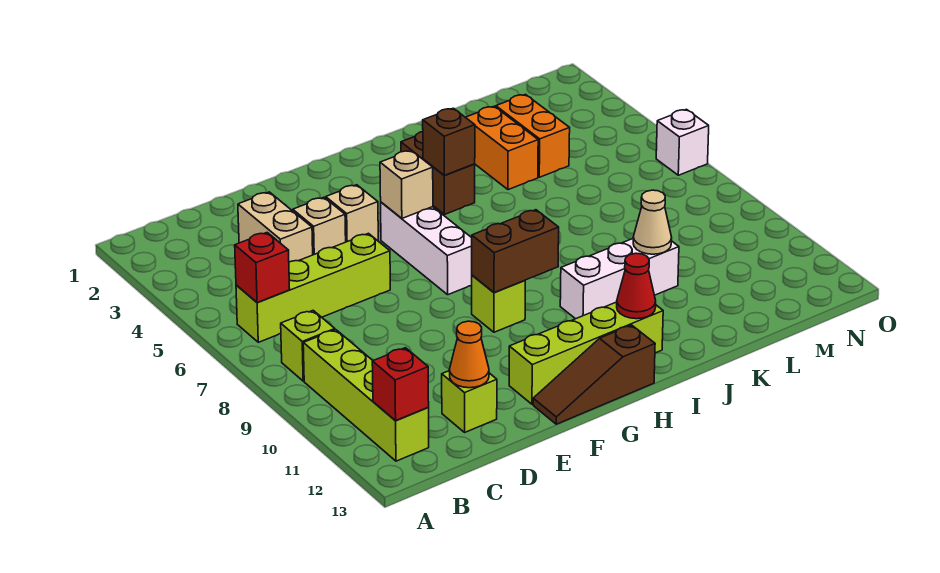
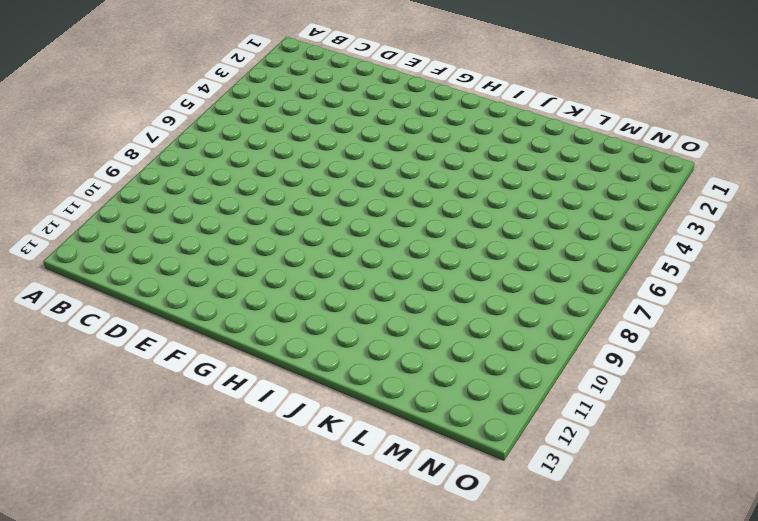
none -> lime 1x4 brick [236,233,390,342]
none -> lime 1x1 brick [281,311,335,381]
none -> lime 1x4 brick [303,330,429,461]

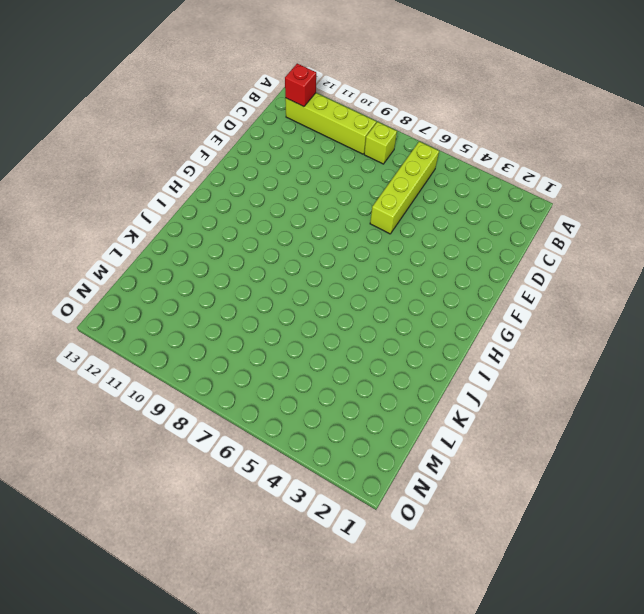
none -> tan 1x2 brick [238,192,313,262]
none -> lime 1x1 brick [442,371,497,432]
none -> tan 1x1 brick [293,197,346,255]

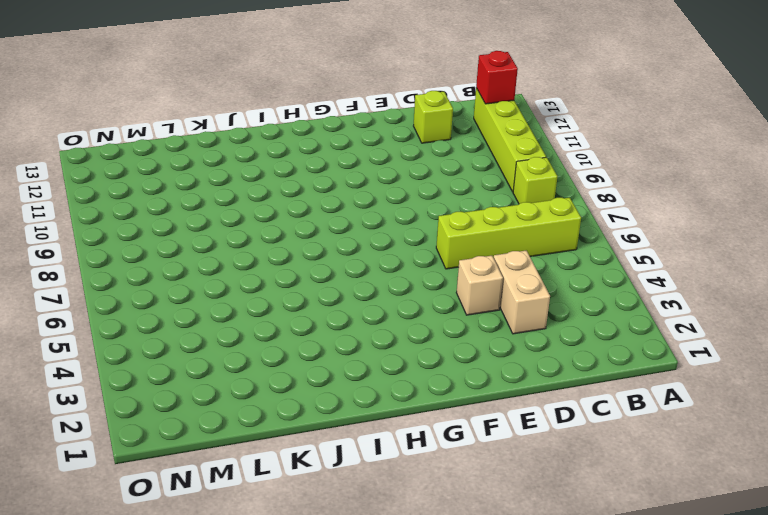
none -> tan 1x1 brick [326,185,378,242]
none -> lime 1x4 brick [509,302,663,404]
none -> brown 1x3 slope [533,325,655,424]

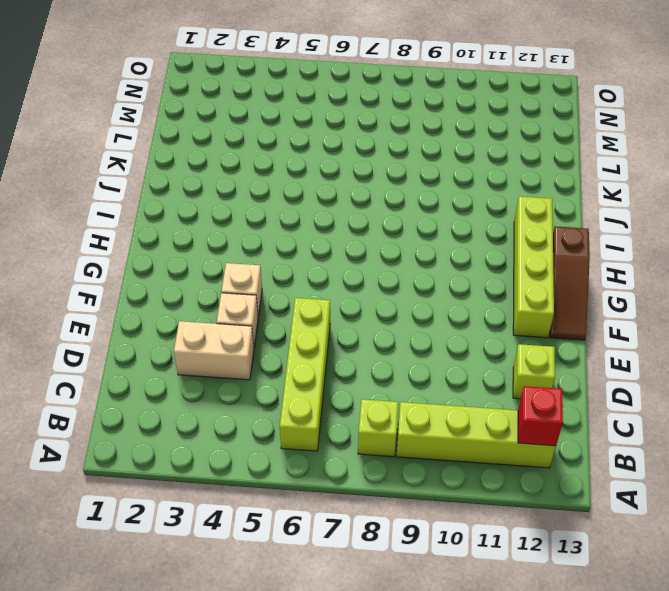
none -> white 1x3 brick [381,202,472,295]
none -> lime 1x1 brick [471,275,525,332]
none -> brown 1x2 brick [401,132,475,215]

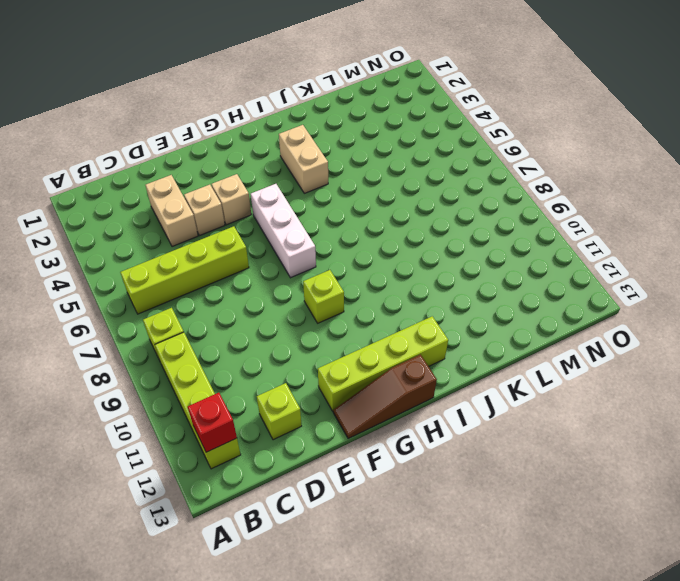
tan 1x2 brick [279,125,328,193] -> brown 1x2 brick [401,132,475,215]
none -> white 1x3 brick [560,239,679,319]
none -> orange 1x2 brick [466,106,538,190]
none -> orange 1x2 brick [496,94,570,177]

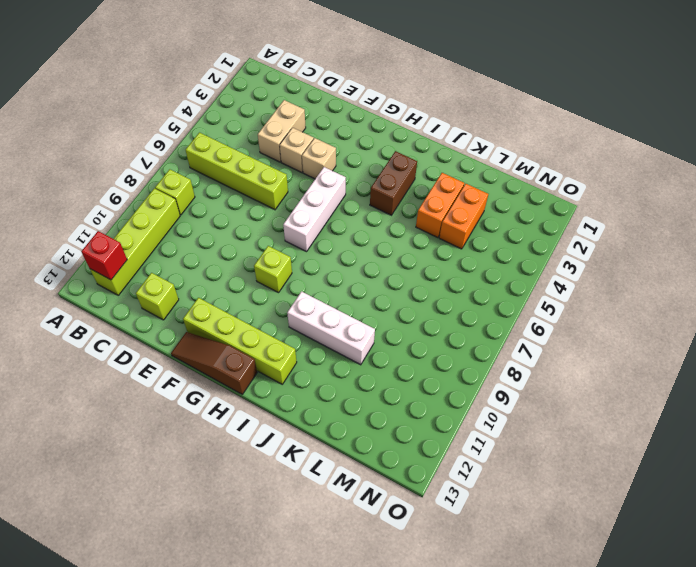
none -> white 1x1 brick [656,109,709,175]
none -> red 1x1 brick [235,233,290,303]
none -> orange 1x1 cone [449,321,489,388]

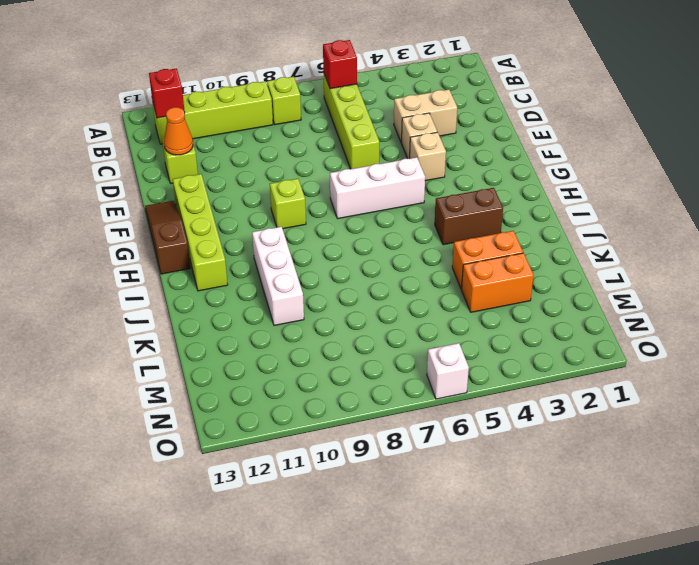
none -> tan 1x1 brick [380,150,433,218]
none -> brown 1x2 brick [472,210,559,293]
none -> brown 1x1 brick [423,108,475,175]

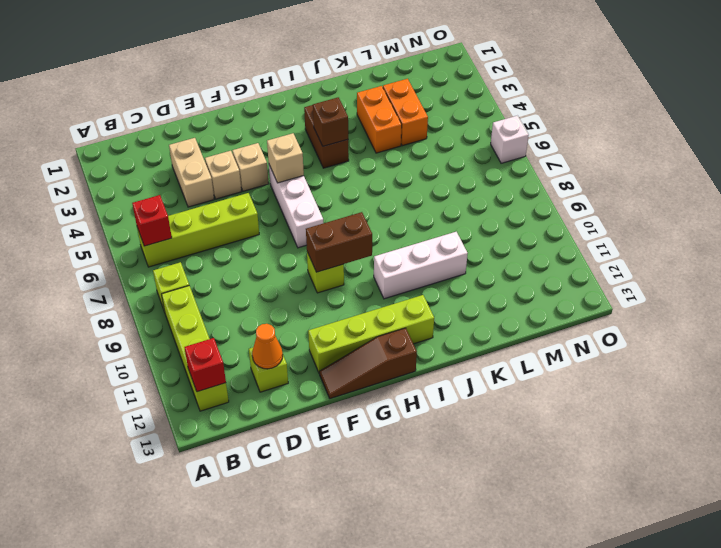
none -> red 1x1 cone [617,253,656,319]
none -> tan 1x1 cone [633,190,672,254]

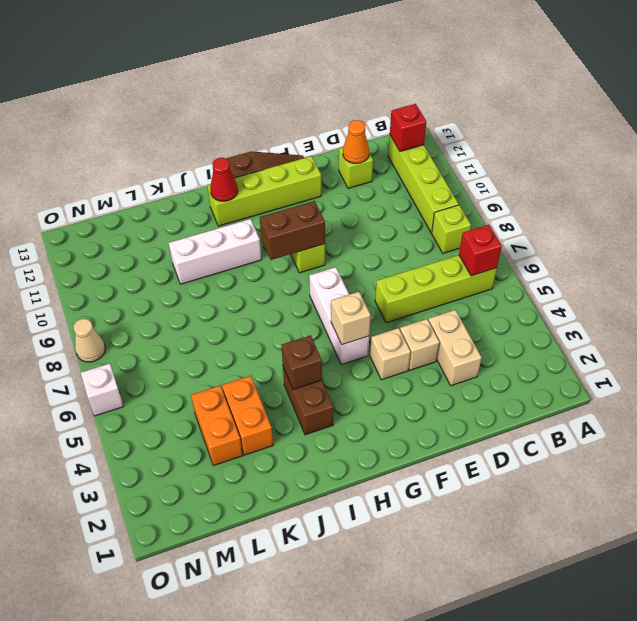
tan 1x1 cone [74,319,105,362] -> tan 1x1 cone moved to [633,190,672,254]

